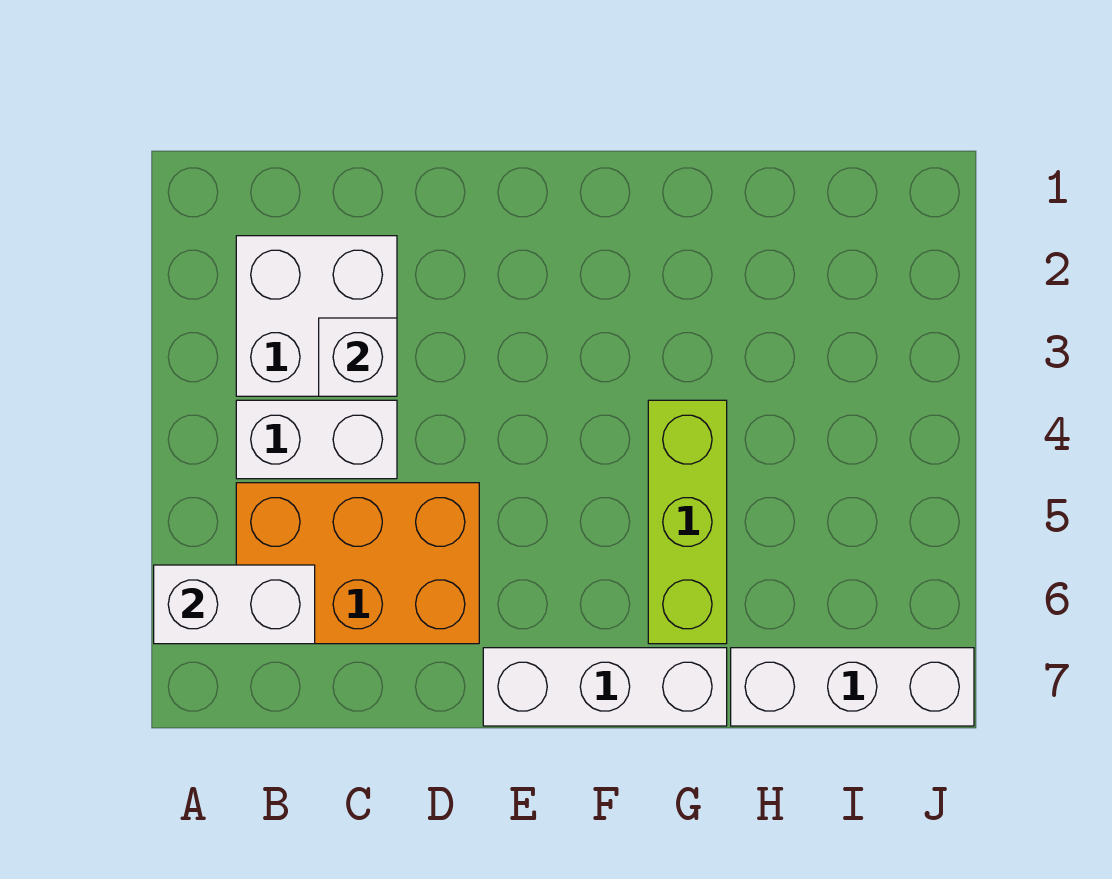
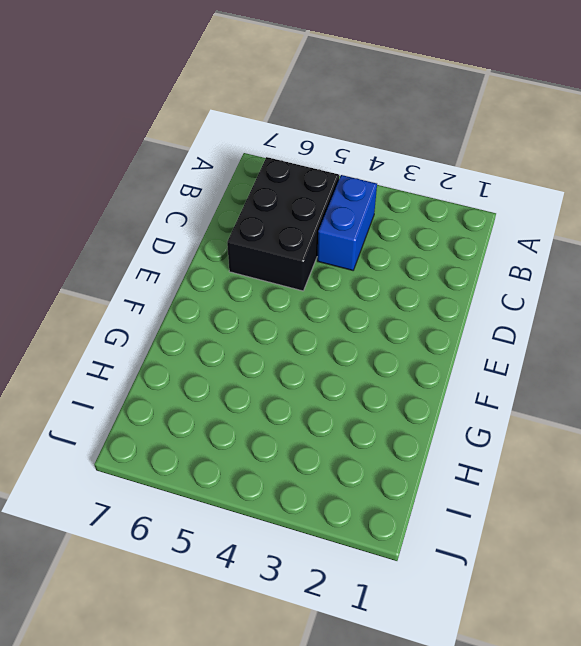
blue 1x2 brick [317,175,377,270] -> white 1x2 brick [236,400,397,479]
black 2x3 brick [227,157,339,291] -> orange 2x3 brick [236,483,479,644]
none -> white 2x2 brick [236,236,397,396]
none -> white 1x3 brick [483,648,727,726]

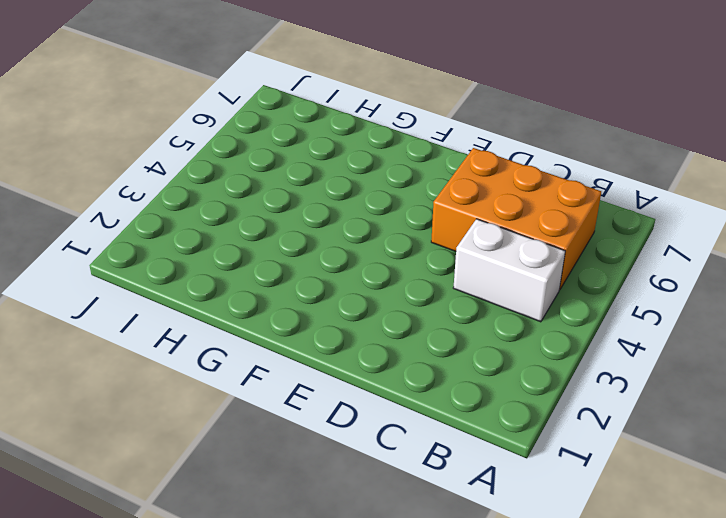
none -> white 2x2 brick [236,236,397,396]
none -> white 1x3 brick [483,648,727,726]

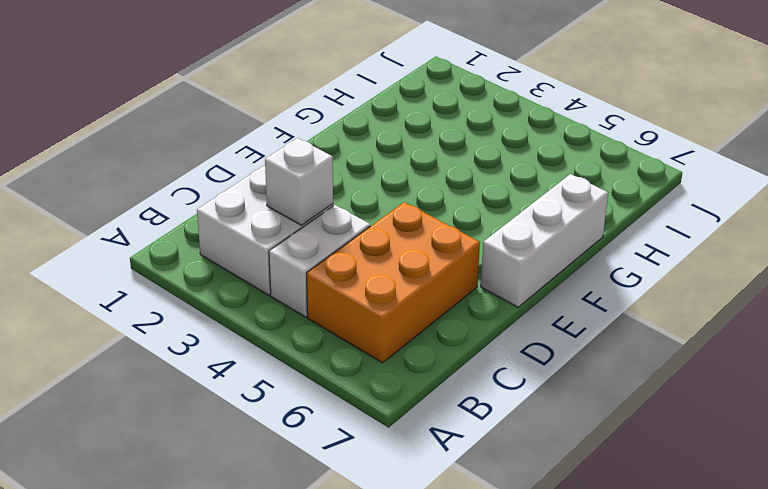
none -> lime 1x3 brick [648,400,727,644]
none -> white 1x3 brick [731,648,974,726]

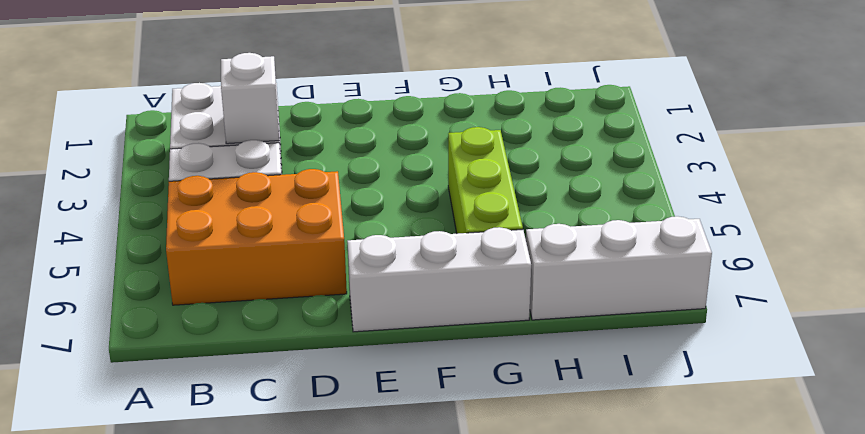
none -> white 1x2 brick [154,565,315,644]

